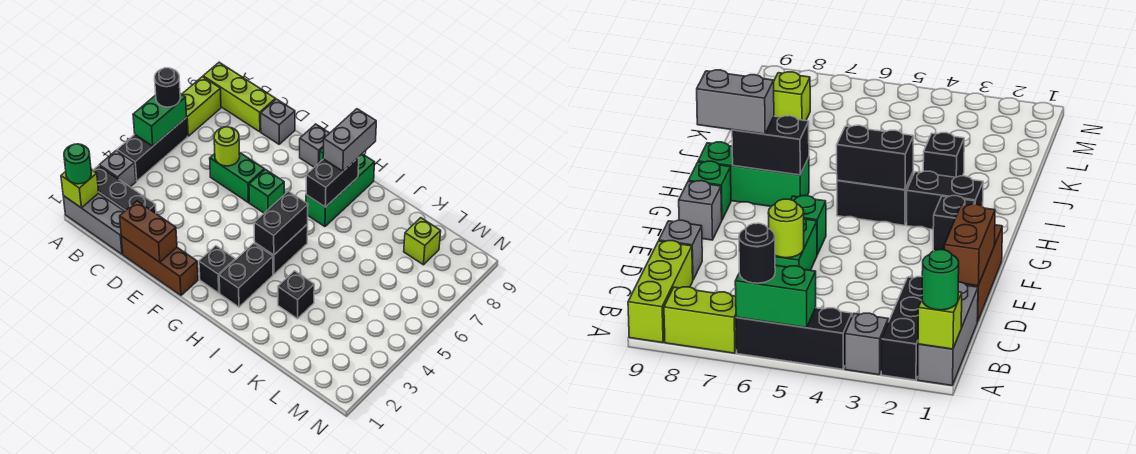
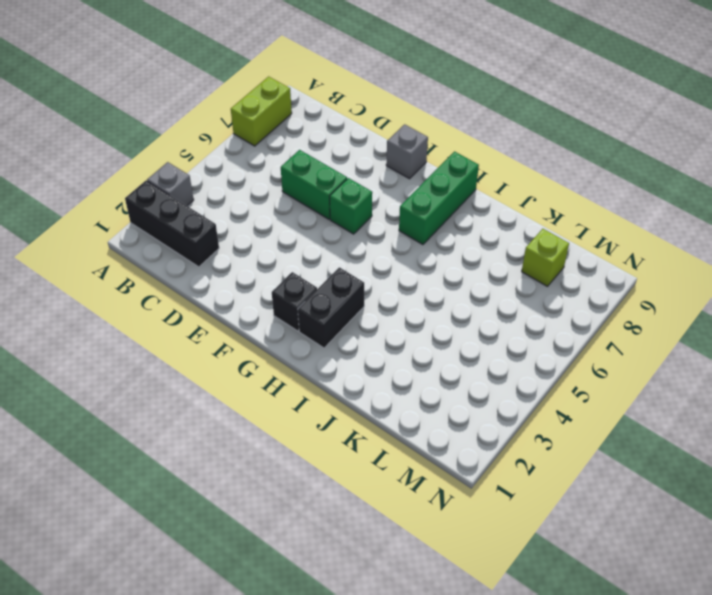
none -> grey 1x3 brick [63,193,125,254]
none -> black 1x3 brick [117,118,187,181]
none -> lime 1x3 brick [203,62,276,132]

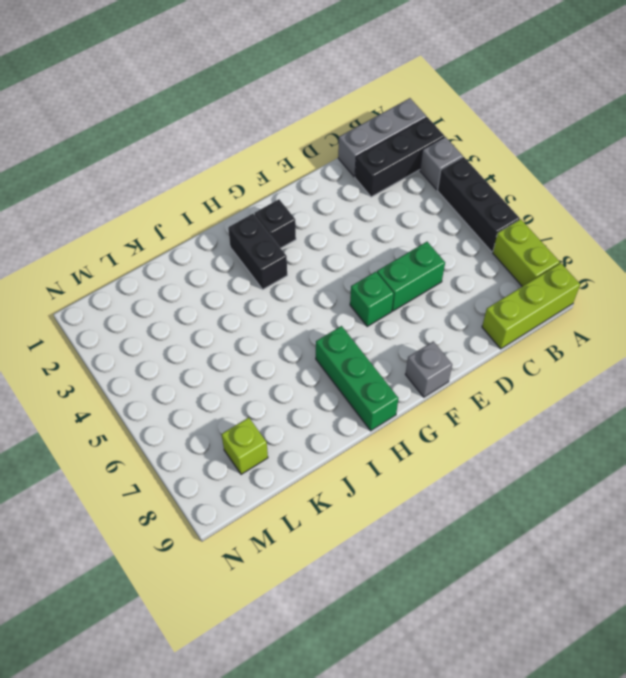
none -> brown 1x3 brick [121,236,198,295]
none -> grey 1x1 brick [261,99,295,144]
none -> green 1x1 brick [688,161,731,220]

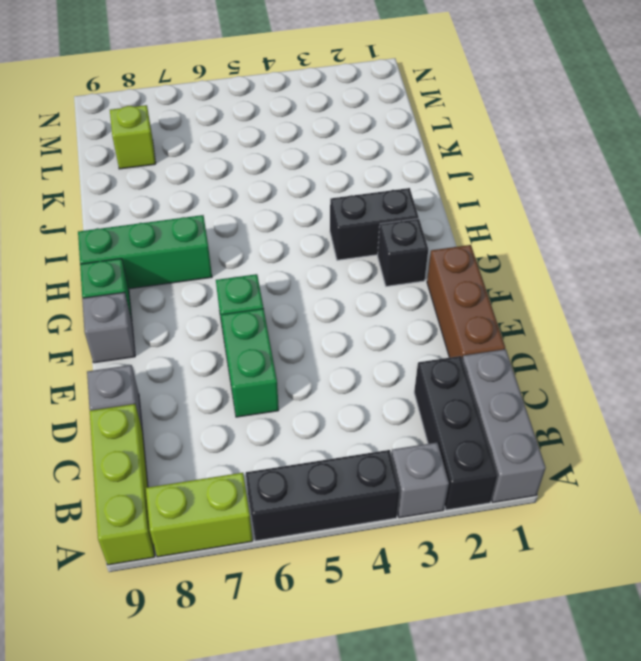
none -> black 1x2 brick [255,224,308,274]
none -> black 1x1 brick [278,271,314,319]
none -> lime 1x1 brick [61,170,99,208]

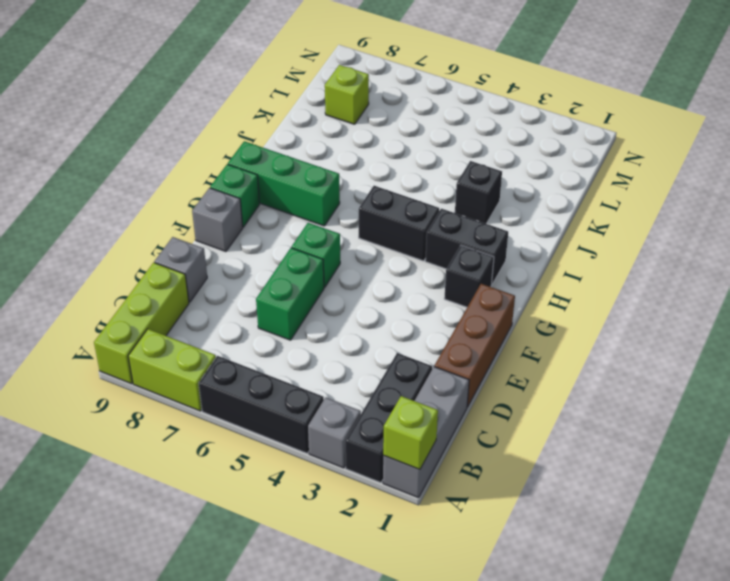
none -> green 1x2 brick [133,94,187,146]
none -> brown 1x2 brick [120,201,177,262]
none -> lime 1x1 round brick [214,127,240,166]

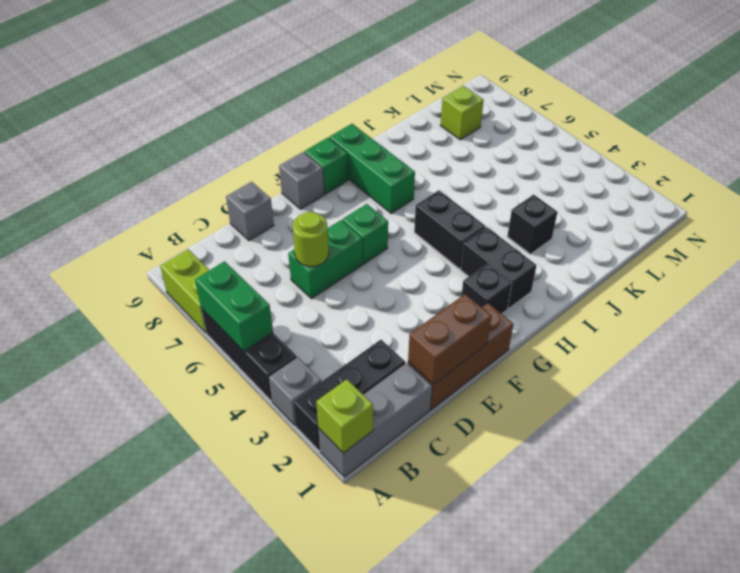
none -> lime 1x3 brick [203,62,276,132]
none -> black 1x2 brick [254,191,308,255]
none -> black 1x2 brick [306,157,359,207]

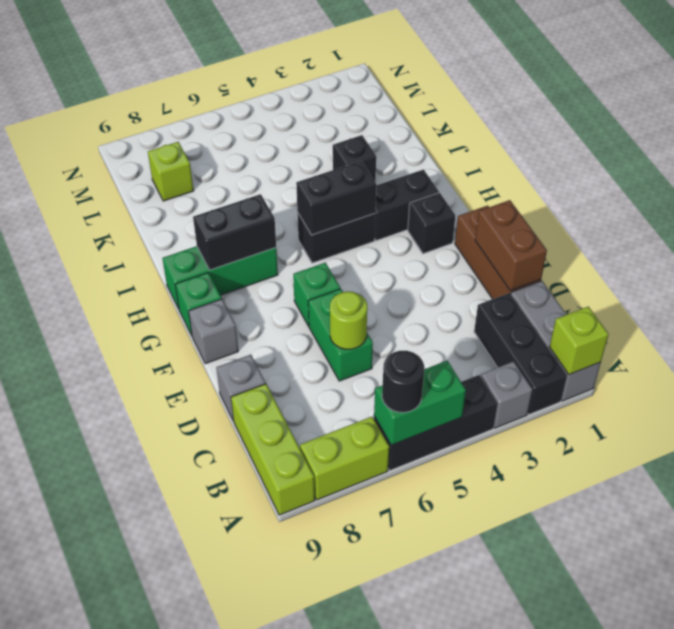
none -> green 1x1 round brick [64,144,91,184]
none -> grey 1x2 brick [323,109,376,171]

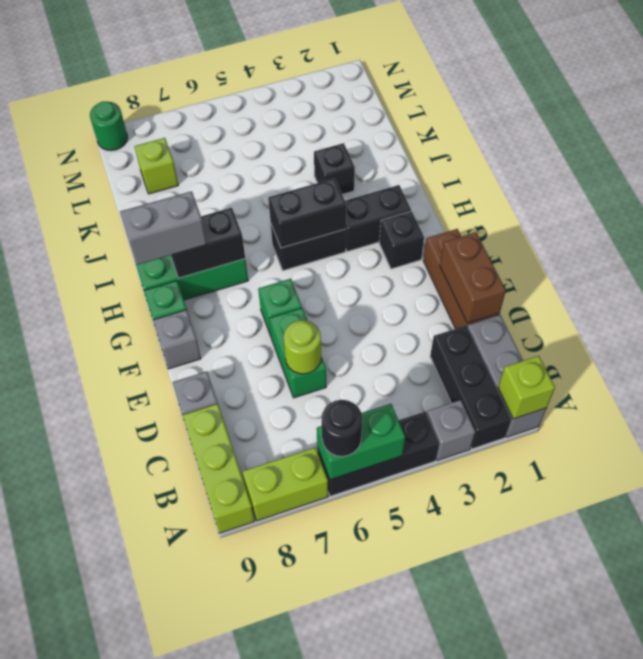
green 1x1 round brick [90,101,128,151] -> green 1x1 round brick moved to [64,144,91,184]

